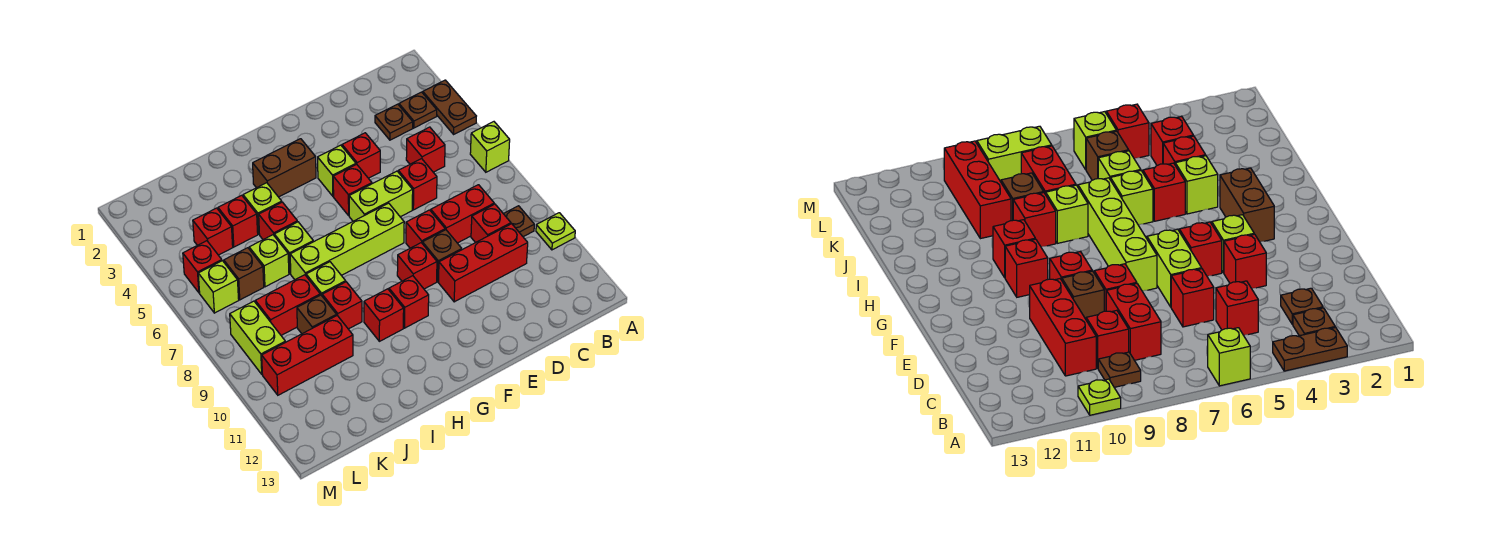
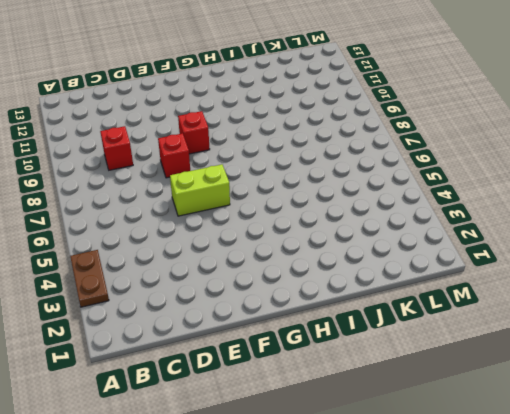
none -> lime 1x1 brick [470,122,510,172]
none -> lime 1x1 plate [536,213,575,250]
none -> brown 1x1 plate [399,92,437,128]
none -> brown 1x1 plate [504,206,534,237]

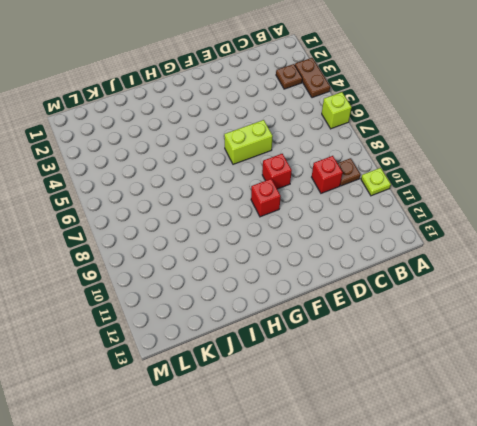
none -> brown 1x1 plate [375,104,413,140]
none -> red 1x1 brick [406,127,445,172]
none -> red 1x2 brick [431,185,494,243]
none -> red 1x3 brick [438,224,528,302]

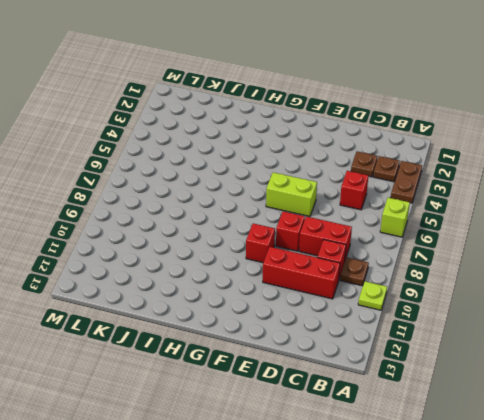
none -> red 1x1 brick [398,159,437,210]
none -> red 1x1 brick [342,133,380,178]
none -> brown 1x1 brick [422,230,462,282]
none -> lime 1x1 brick [318,145,356,196]

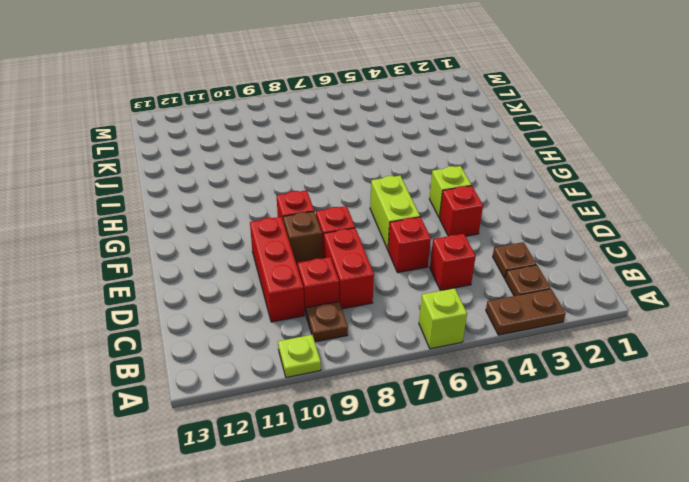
none -> red 1x1 brick [333,164,372,215]
none -> lime 1x4 brick [290,203,404,280]
none -> brown 1x2 brick [253,139,316,197]
none -> red 1x1 brick [389,276,429,328]

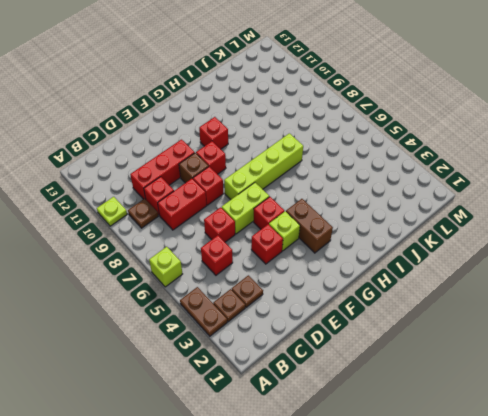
brown 1x2 brick [286,199,333,253] -> brown 1x2 brick turned to [253,139,316,197]
none -> red 1x1 brick [364,289,404,341]
none -> lime 1x1 brick [243,183,282,234]
none -> red 1x1 brick [259,202,297,240]
none -> lime 1x1 brick [274,222,313,274]

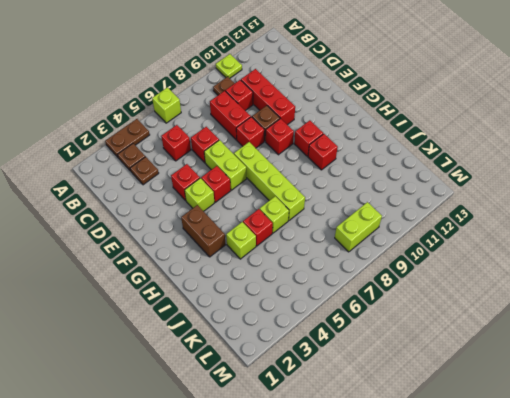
none -> lime 1x1 brick [306,262,346,295]
none -> red 1x1 brick [322,282,362,329]
none -> red 1x1 brick [218,195,258,247]
none -> lime 1x1 brick [249,235,289,287]

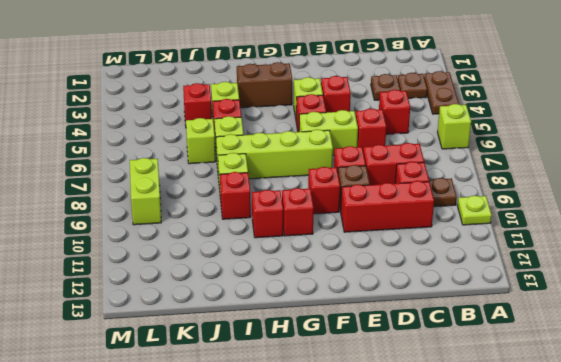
none -> red 1x2 brick [255,275,320,335]
none -> brown 1x1 brick [297,295,337,334]
none -> red 1x3 brick [262,316,353,395]
none -> red 1x1 brick [193,208,233,255]

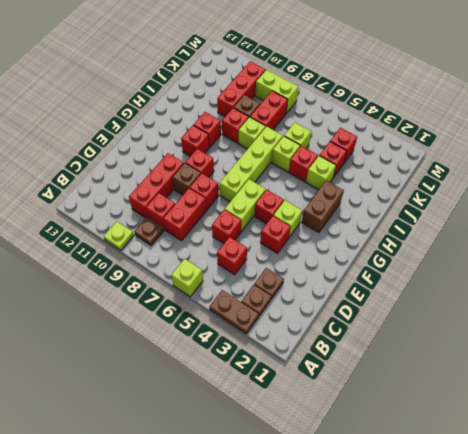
none -> brown 1x1 brick [224,248,264,300]
none -> red 1x1 brick [183,241,222,293]
none -> lime 1x1 brick [198,261,239,313]

